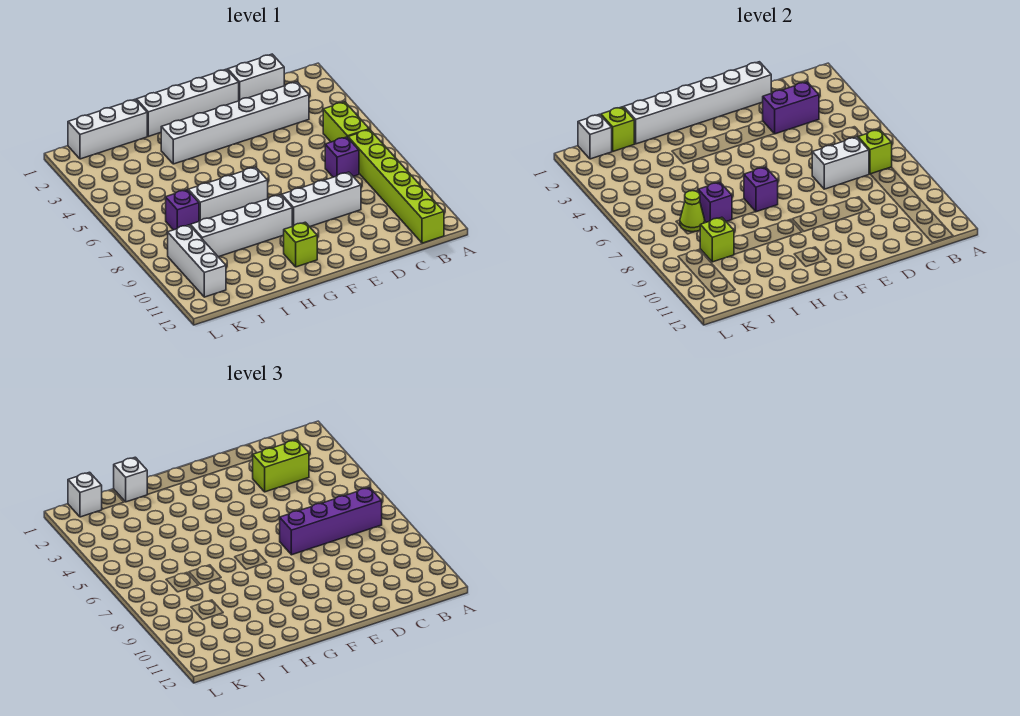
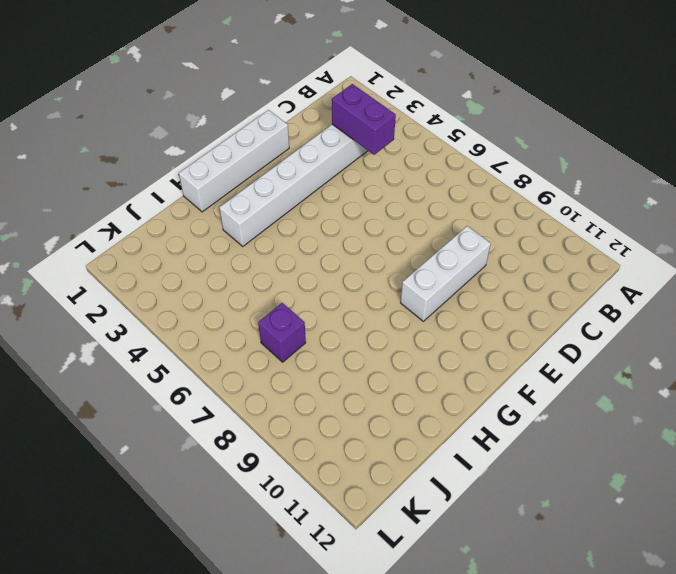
purple 1x2 brick [332,84,396,155] -> purple 1x2 brick turned to [763,82,819,134]
none -> lime 1x2 brick [323,102,369,142]
none -> lime 1x6 brick [348,129,444,243]
none -> white 1x2 brick [228,54,284,101]

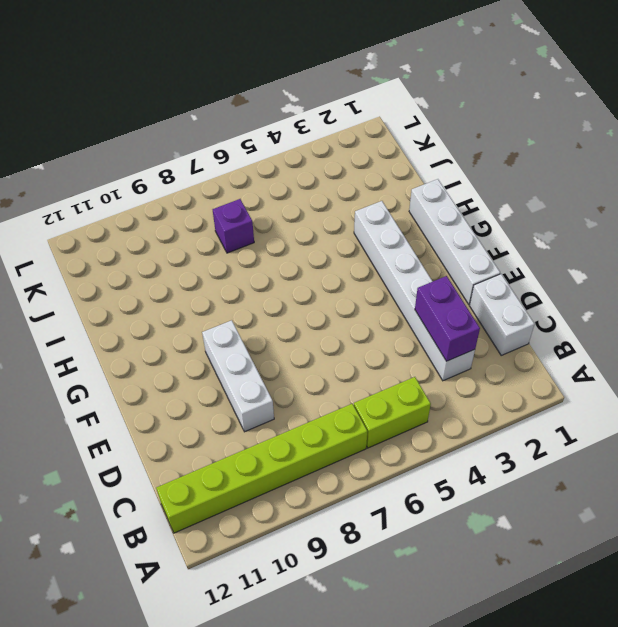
none -> purple 1x1 brick [325,137,359,177]
none -> white 1x3 brick [188,167,268,221]
none -> white 1x4 brick [190,195,292,257]

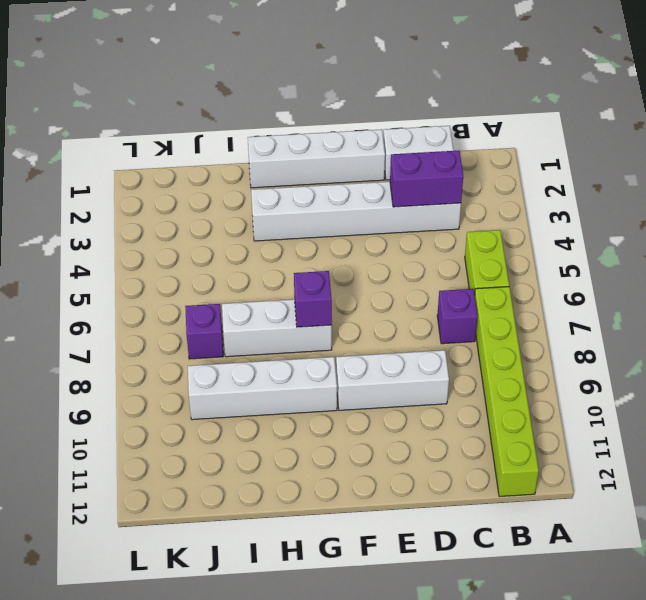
none -> lime 1x1 brick [284,222,317,267]
none -> white 1x3 brick [68,99,147,159]
none -> white 1x3 brick [168,225,226,297]

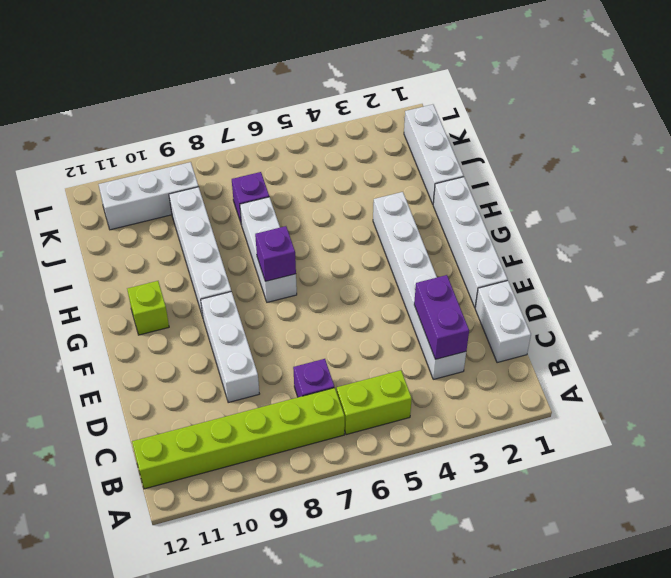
none -> lime 1x1 brick [858,129,892,174]
none -> white 1x2 brick [812,137,869,189]
none -> white 1x6 brick [624,62,771,144]

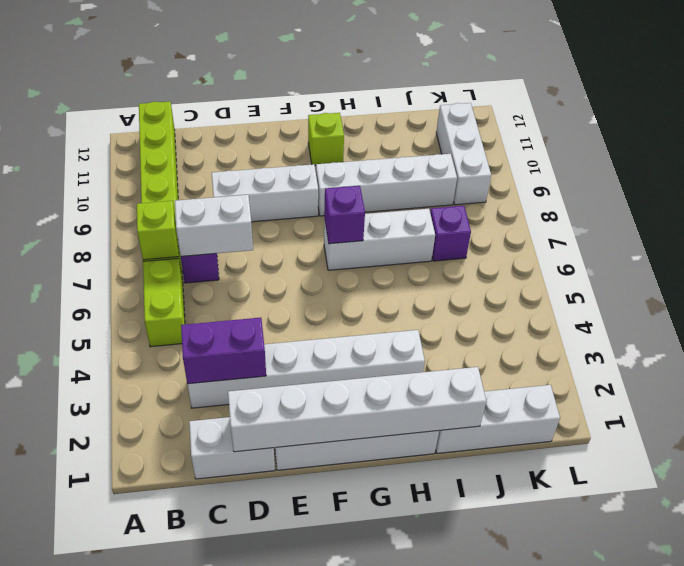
none -> purple 1x1 brick [698,182,732,222]
none -> lime 1x1 brick [601,107,634,151]
none -> lime 1x1 cone [680,191,705,232]

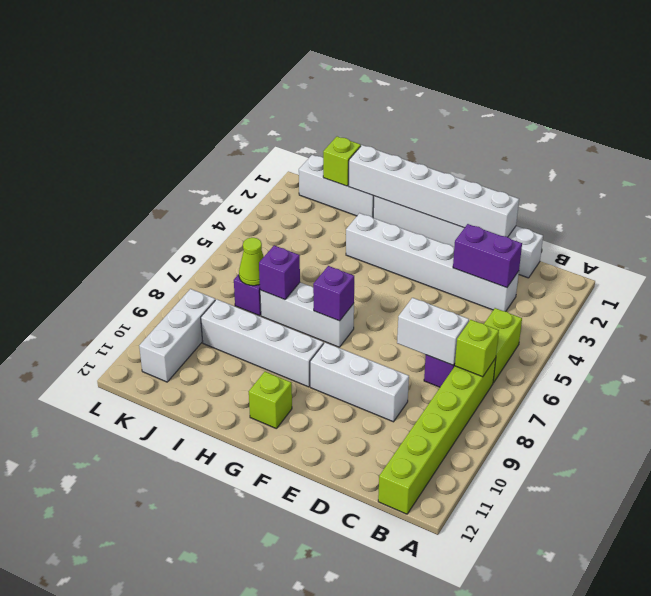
none -> lime 1x1 brick [700,217,734,262]
none -> white 1x1 brick [578,114,612,159]
none -> purple 1x4 brick [280,487,382,555]

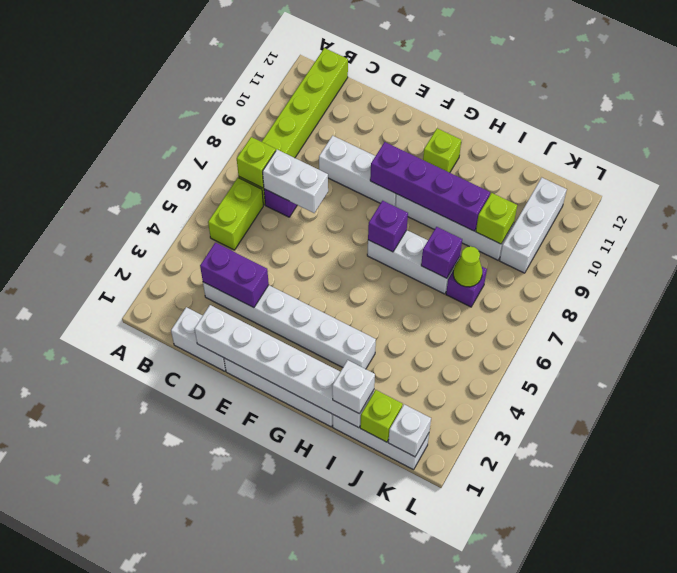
purple 1x4 brick [370,142,490,231] -> purple 1x4 brick moved to [280,487,382,555]
none -> lime 1x2 brick [253,440,309,492]
none -> white 1x1 brick [68,472,102,517]

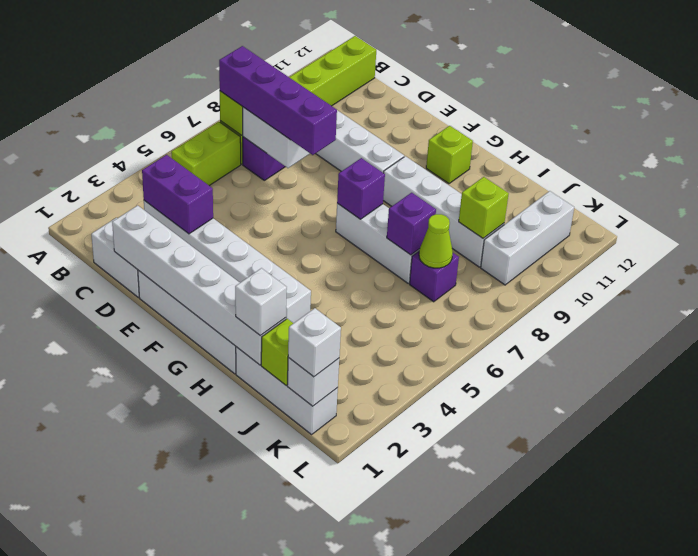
none -> lime 1x2 brick [253,440,309,492]

